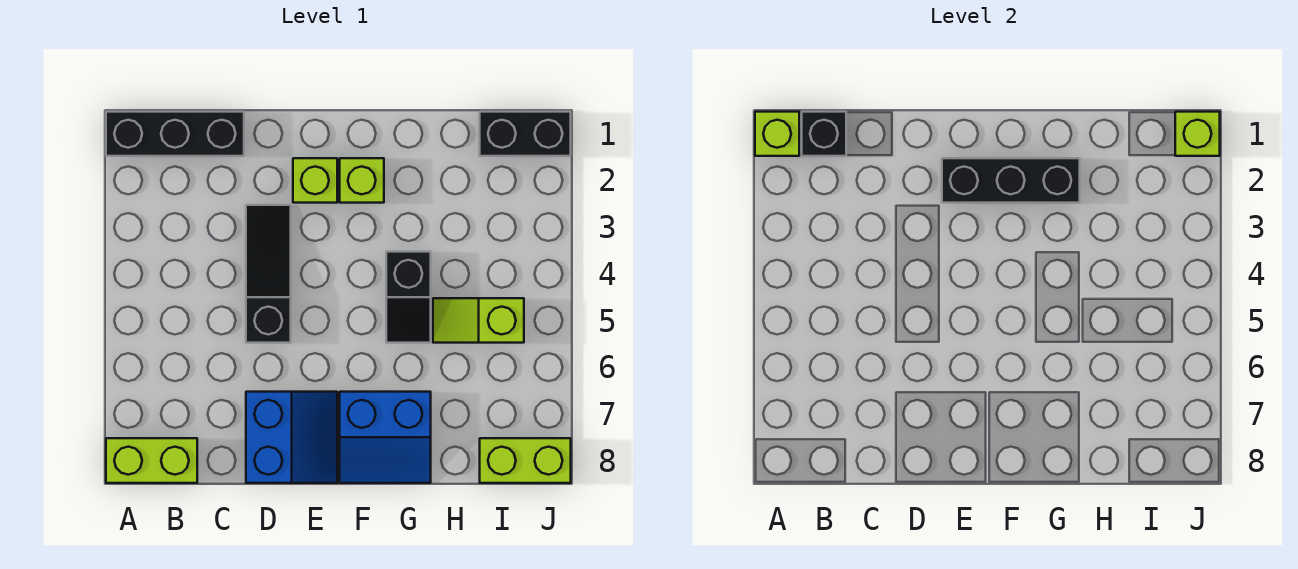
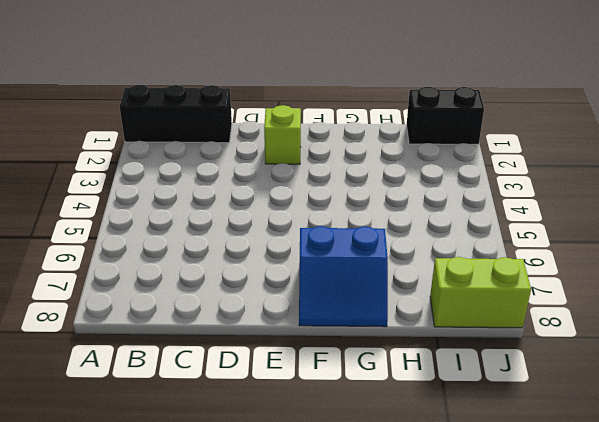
none -> lime 1x2 brick [106,438,197,483]
none -> black 1x3 slope [246,205,291,343]
none -> blue 2x2 slope [246,392,337,483]

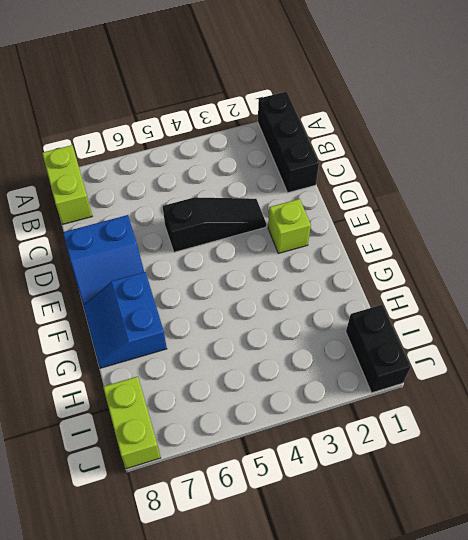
none -> lime 1x1 brick [340,158,384,203]
none -> black 1x2 slope [386,252,431,343]
none -> lime 1x2 slope [433,298,524,343]

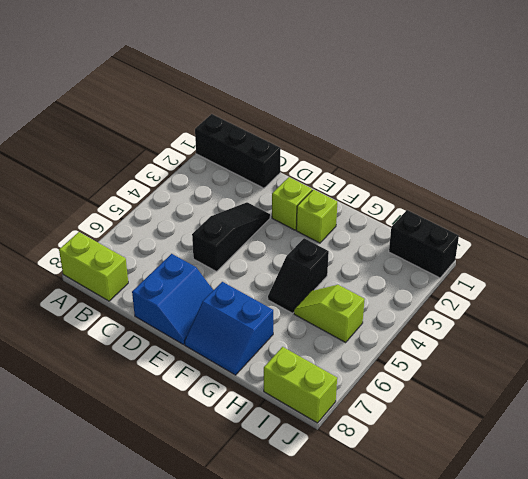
none -> lime 1x1 brick [755,112,799,156]
none -> black 1x1 brick [802,112,846,156]
none -> black 1x3 brick [942,158,1080,203]

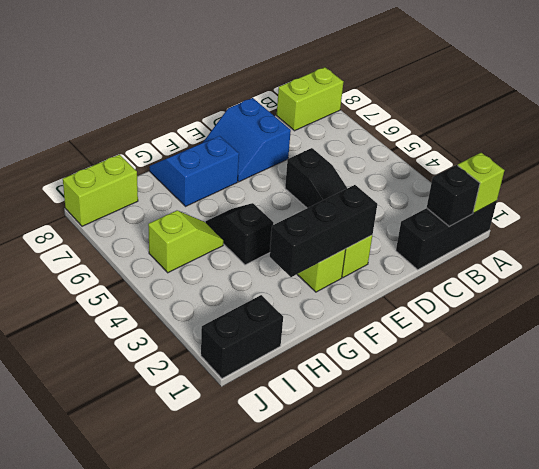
none -> lime 1x1 brick [1175,112,1220,156]

